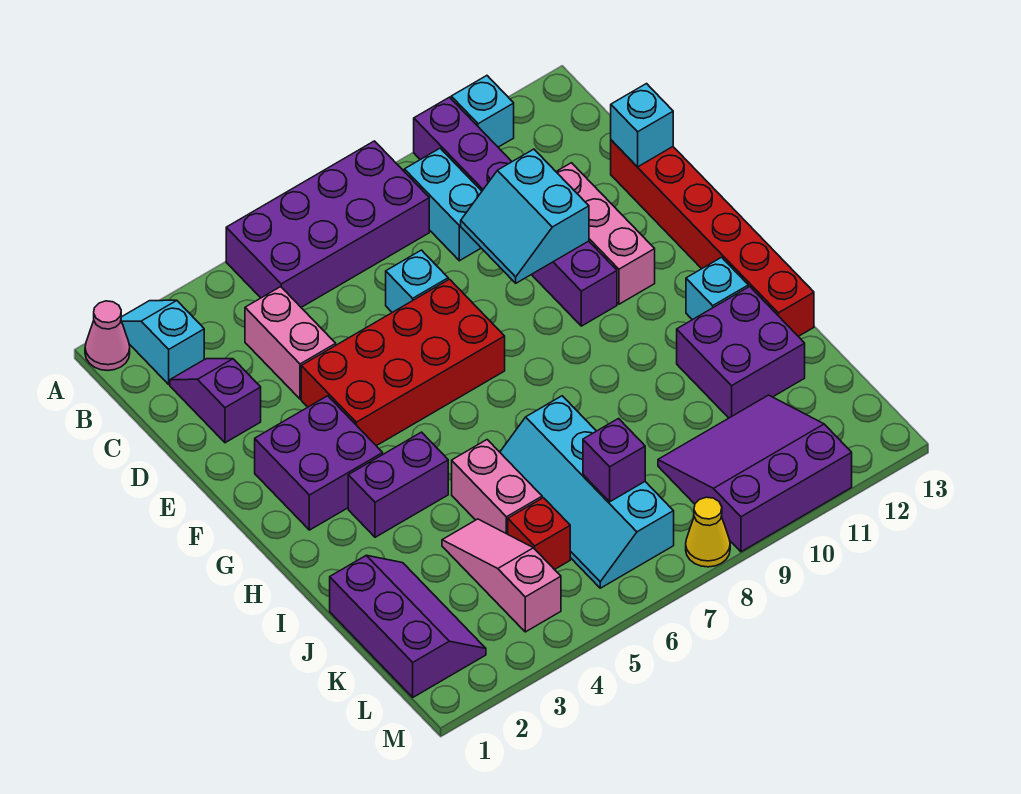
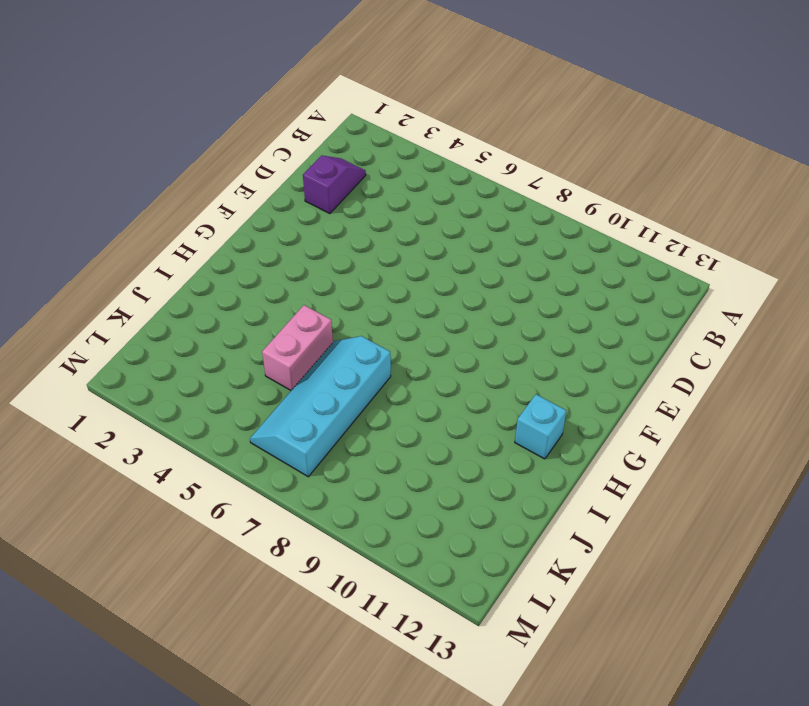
none -> pink 1x1 cone [85,301,130,371]
none -> cyan 1x2 slope [121,300,204,384]
none -> purple 2x4 brick [226,141,429,307]

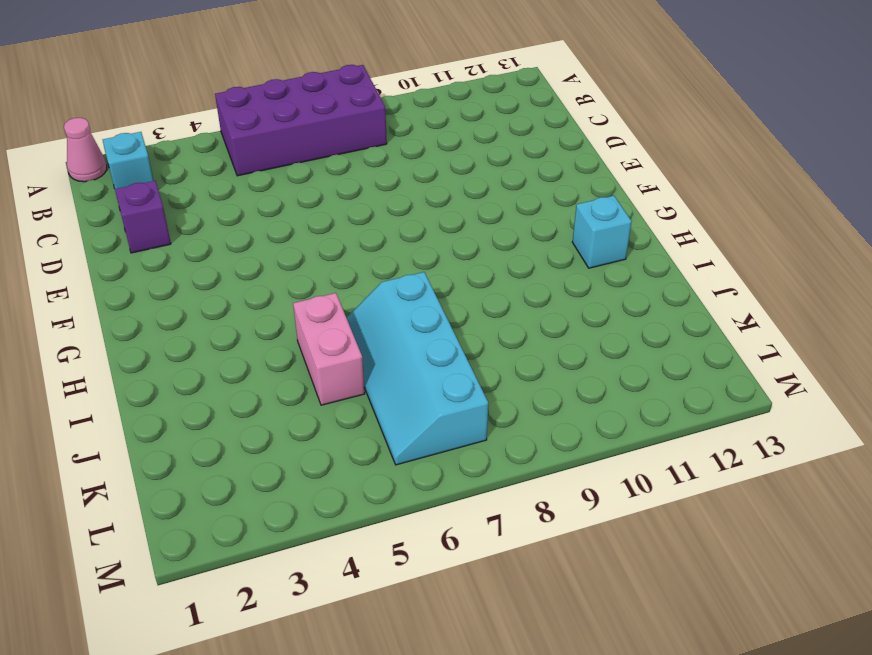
none -> purple 1x6 brick [414,97,617,326]
none -> cyan 1x1 brick [451,76,514,147]
none -> cyan 1x2 brick [404,148,482,261]

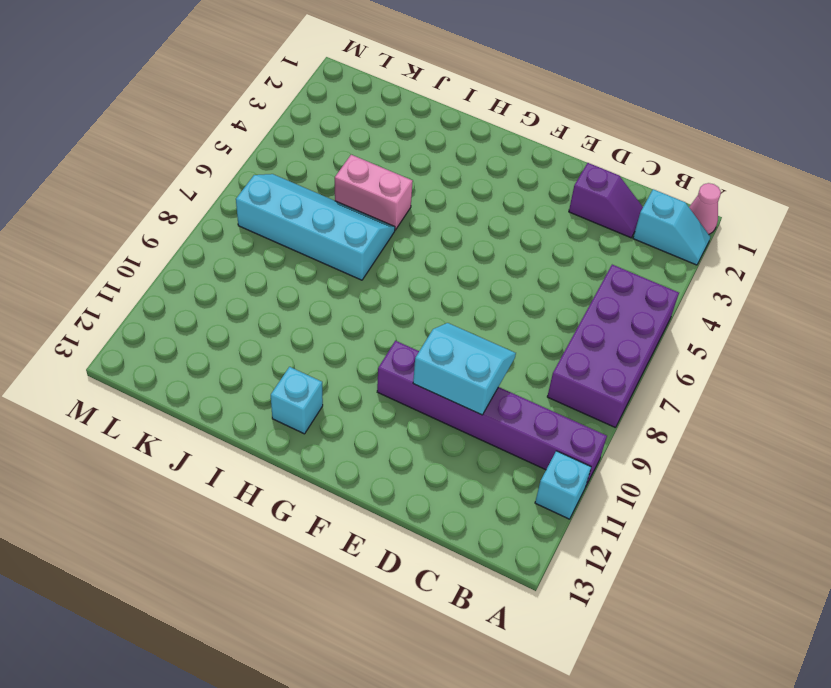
none -> cyan 1x2 brick [404,148,482,261]
none -> pink 1x2 brick [245,287,336,399]
none -> cyan 1x1 brick [386,250,448,312]

